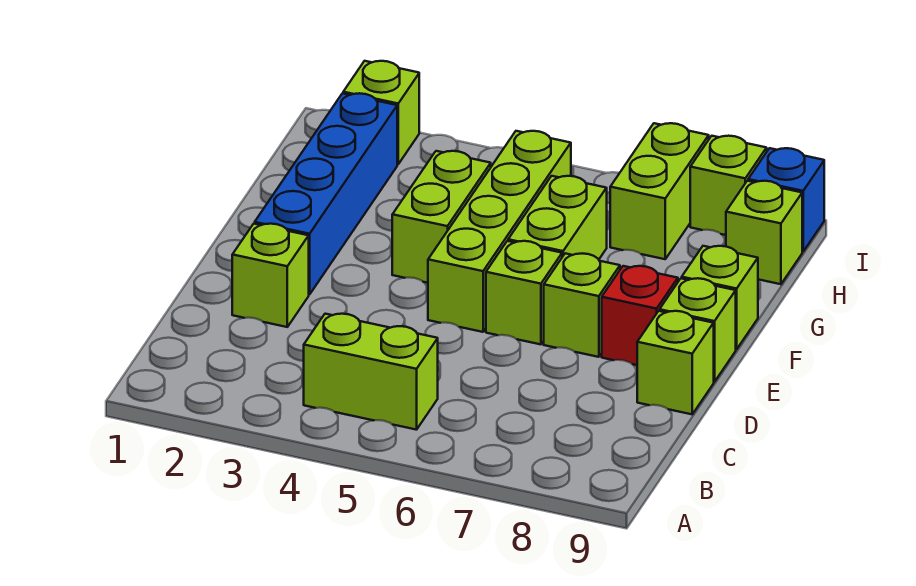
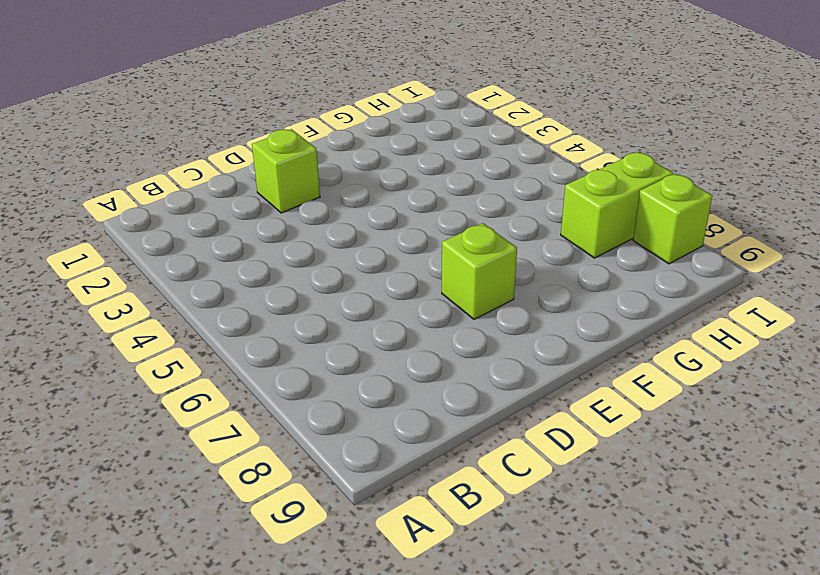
none -> lime 1x2 brick [304,314,438,430]
none -> lime 1x1 brick [637,311,714,414]
none -> blue 1x4 brick [255,93,397,295]

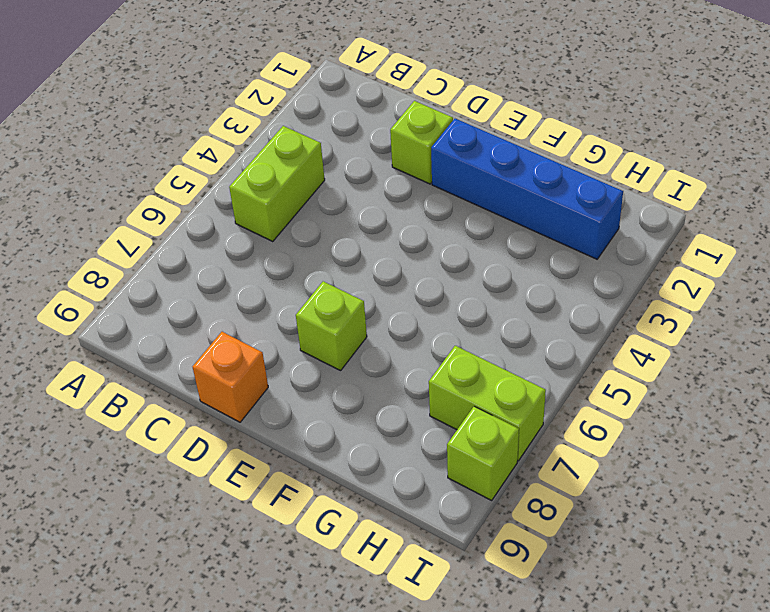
orange 1x1 brick [192,332,268,422] -> lime 1x1 brick [637,311,714,414]
none -> lime 1x4 brick [428,131,571,332]
none -> lime 1x1 brick [486,241,562,344]
none -> red 1x1 brick [602,266,678,365]

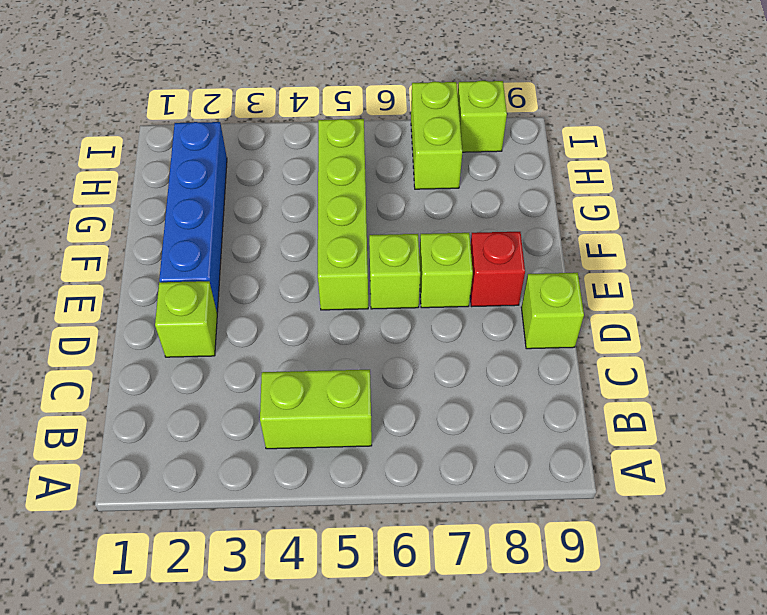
none -> lime 1x1 brick [660,278,736,382]
none -> lime 1x2 brick [392,151,491,283]
none -> lime 1x2 brick [508,176,607,259]

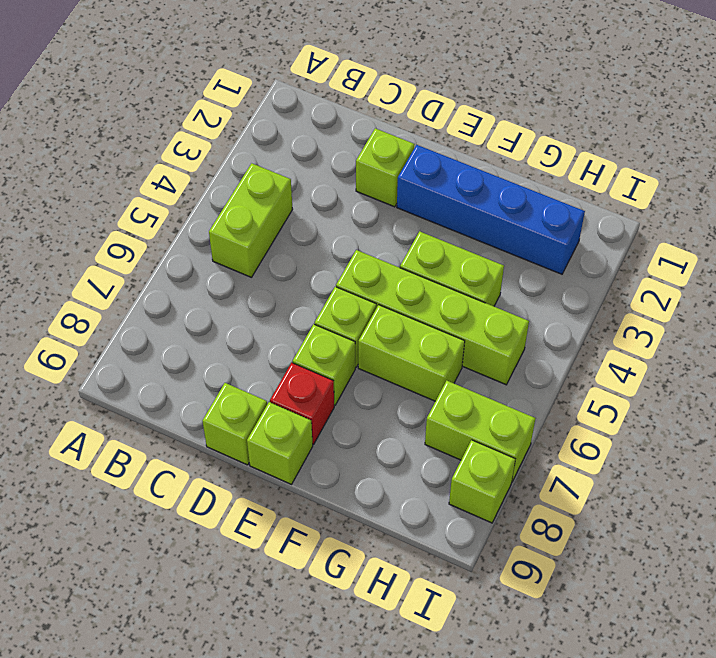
none -> lime 1x1 brick [682,246,758,349]
none -> lime 1x1 brick [726,181,802,284]
none -> lime 1x1 brick [343,61,419,164]

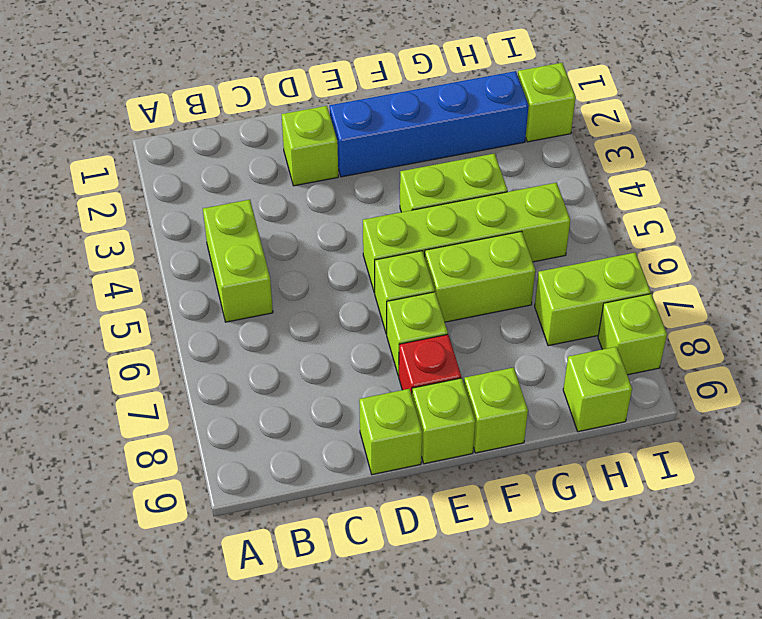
none -> blue 1x1 brick [748,148,824,252]

